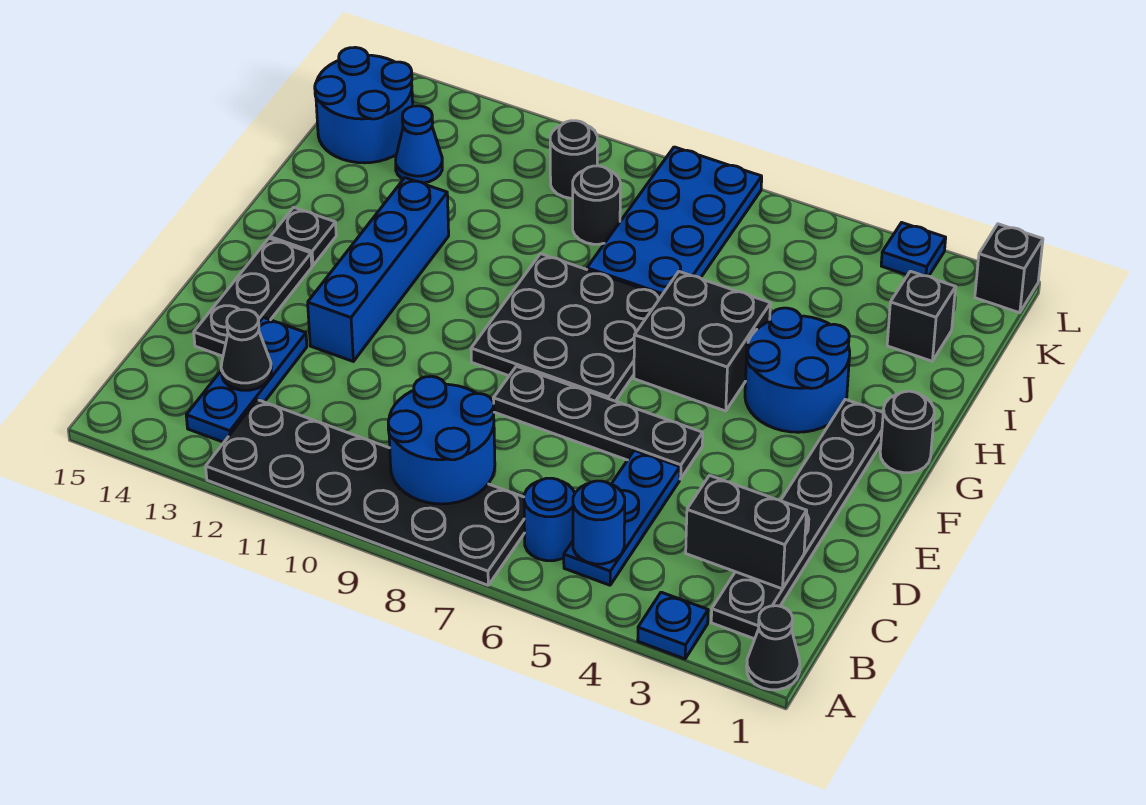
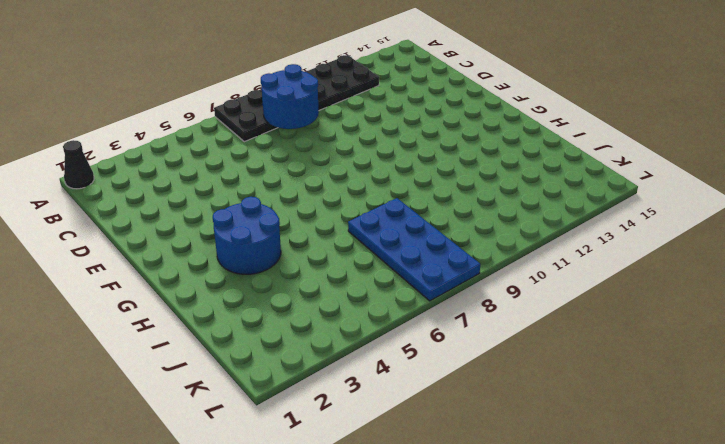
none -> blue 1x1 plate [638,592,708,659]
none -> black 1x6 plate [711,399,883,639]
none -> blue 1x3 plate [564,450,680,585]

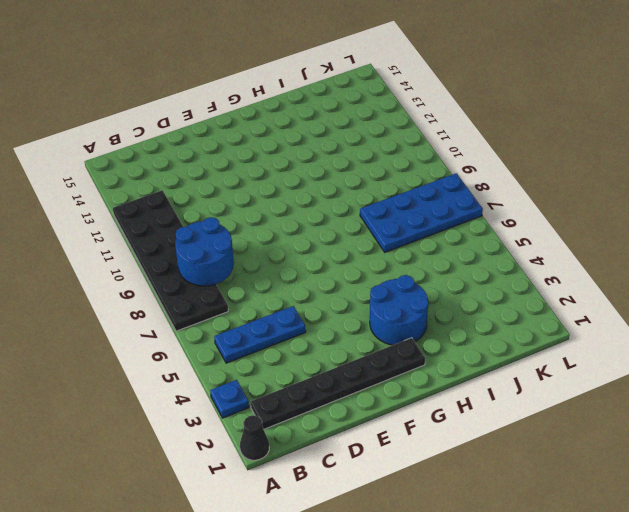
none -> blue 1x1 round brick [524,478,575,561]
none -> blue 1x3 plate [186,317,307,442]
none -> black 1x3 plate [194,238,312,356]

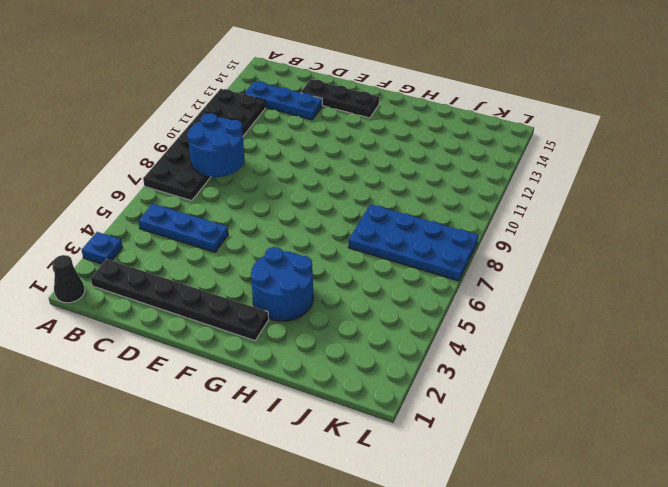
none -> blue 1x1 round brick [524,478,575,561]
none -> black 1x4 plate [493,366,703,479]
none -> blue 1x4 brick [308,178,449,361]

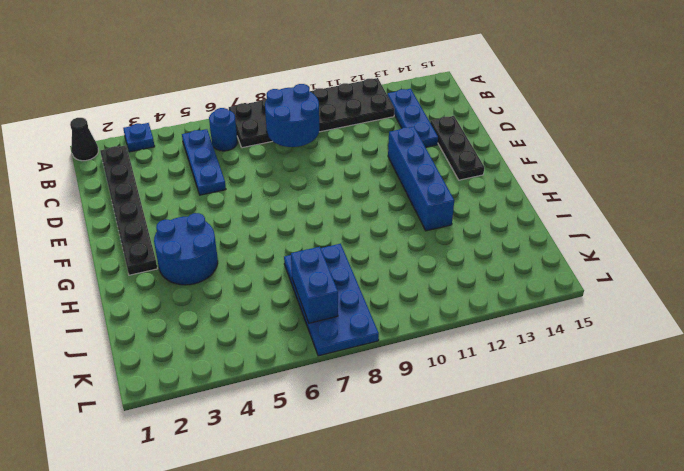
blue 1x2 brick [291,247,338,323] -> none
none -> black 1x4 plate [493,366,703,479]
none -> black 3x3 plate [471,254,662,401]
none -> black 1x1 round brick [880,391,934,473]

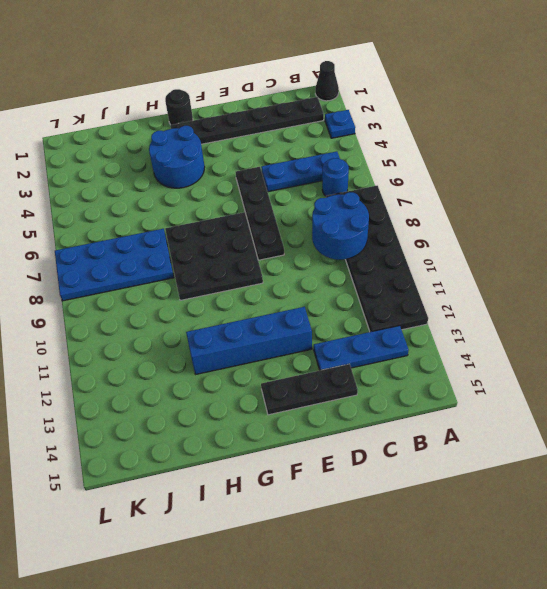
none -> black 2x2 brick [634,272,771,411]
none -> black 1x1 plate [270,207,336,266]
none -> black 1x1 brick [887,271,956,361]

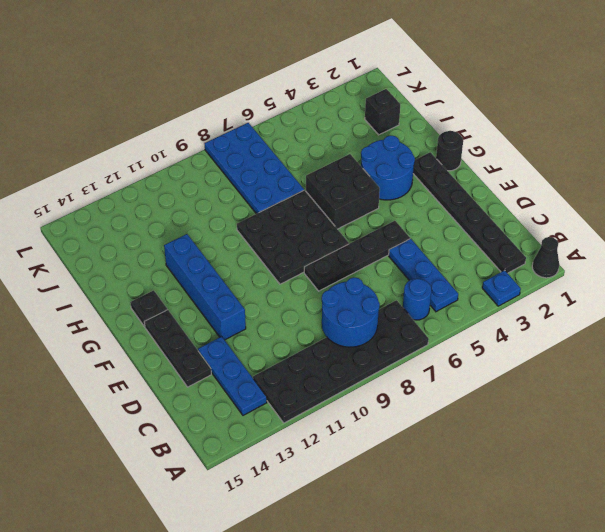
none -> black 1x1 round brick [573,166,620,244]
none -> blue 1x1 cone [396,106,442,183]
none -> blue 2x2 round brick [315,47,413,163]

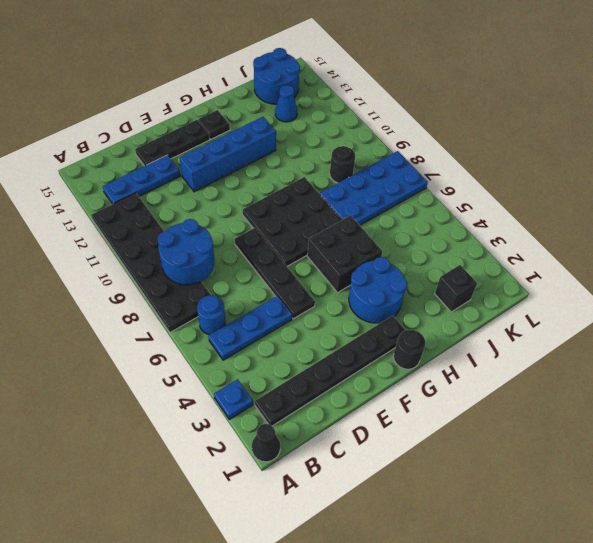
none -> black 1x1 round brick [550,121,597,198]
none -> black 1x1 brick [975,224,1043,313]
none -> blue 1x1 plate [881,223,946,276]

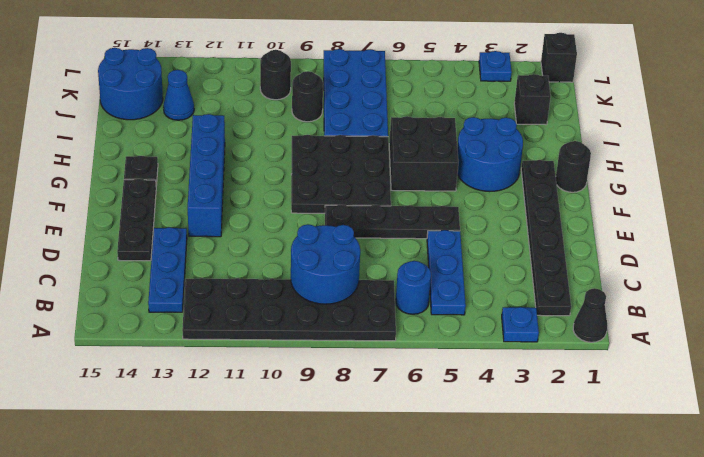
none -> blue 1x1 round brick [573,481,625,564]
none -> black 1x2 brick [686,476,807,589]
none -> black 1x1 cone [221,310,271,390]

